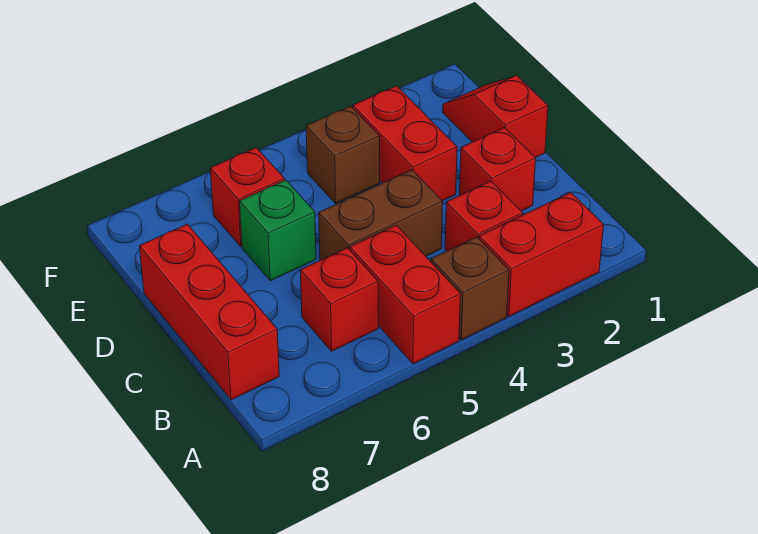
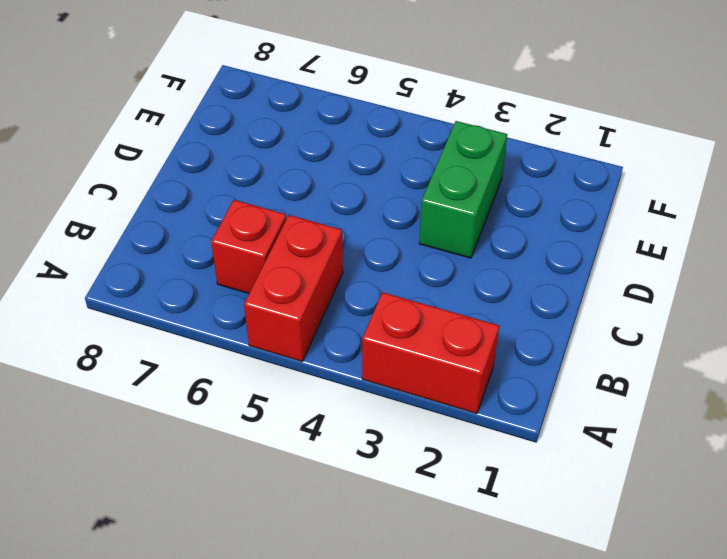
green 1x2 brick [419,121,507,258] -> red 1x2 brick [353,86,457,201]
none -> brown 1x1 brick [431,237,509,340]
none -> red 1x1 brick [445,181,523,251]
none -> red 1x3 brick [139,224,279,400]

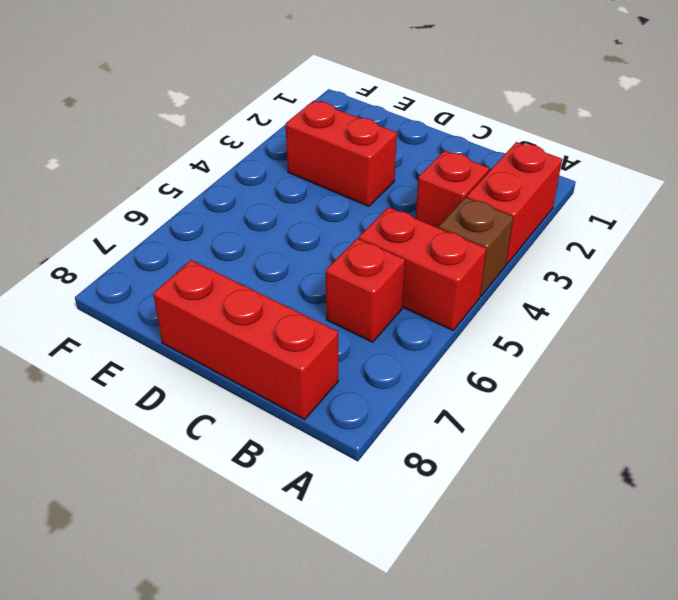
none -> red 1x1 brick [459,128,536,211]
none -> brown 1x2 brick [319,170,443,260]
none -> red 1x2 slope [443,76,548,158]

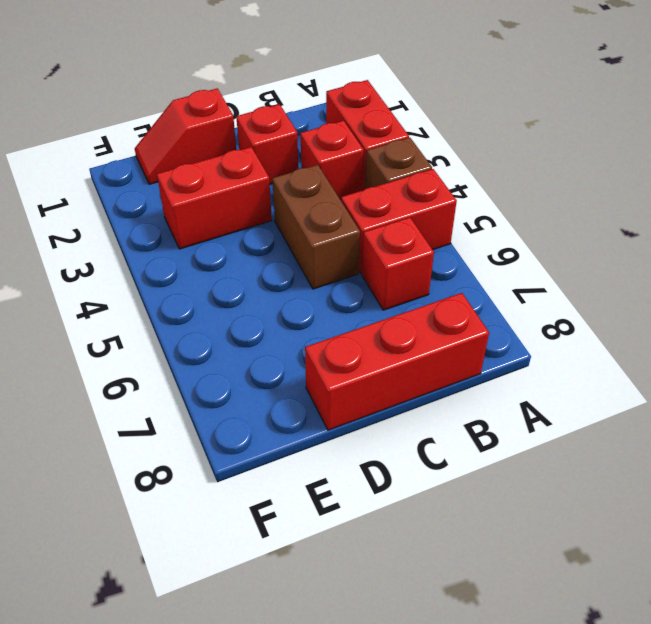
none -> green 1x1 brick [240,180,316,281]
none -> brown 1x1 brick [306,106,380,203]
none -> red 1x1 brick [210,148,285,247]

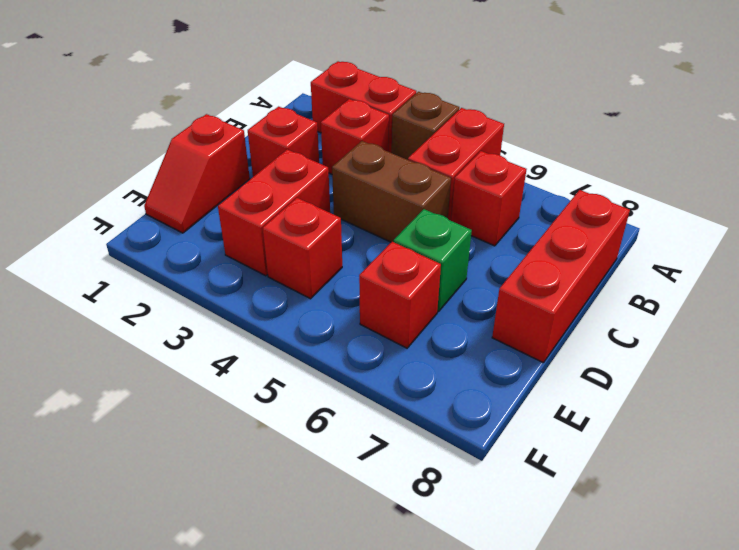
red 1x1 brick [263,198,342,299] -> brown 1x1 brick [306,106,380,203]

